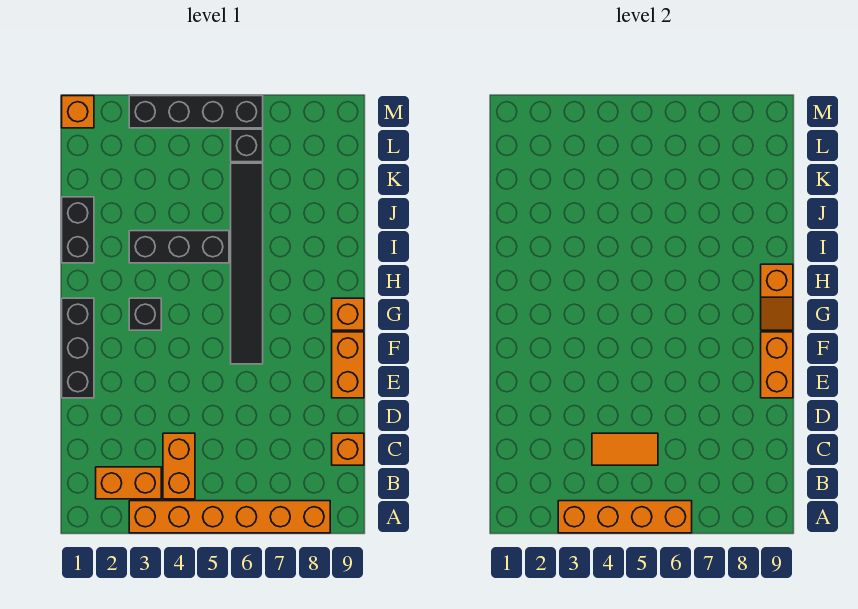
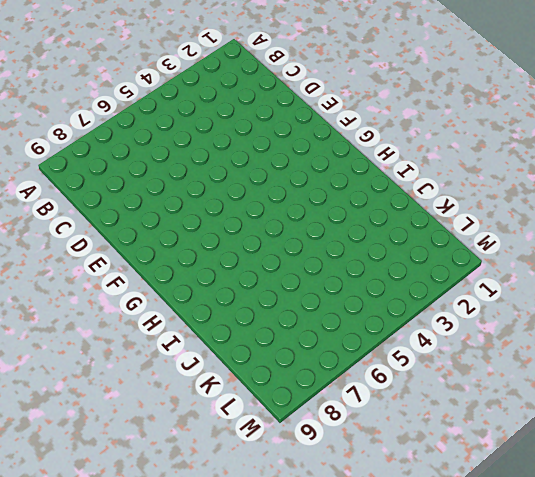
none -> orange 1x6 brick [129,501,330,533]
none -> orange 1x2 brick [96,467,161,499]
none -> orange 1x2 brick [163,433,195,499]

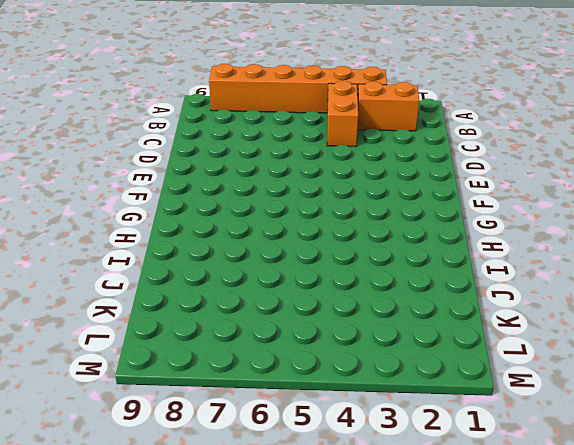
none -> orange 1x1 brick [332,433,364,465]
none -> black 1x3 brick [62,298,94,398]
none -> orange 1x2 brick [332,332,364,398]

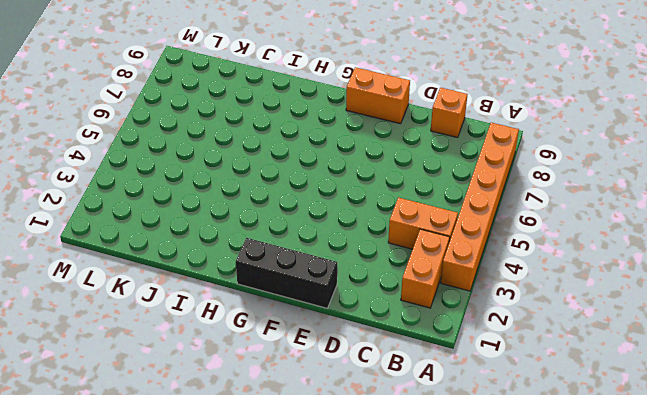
none -> black 1x6 tile [231,163,263,364]
none -> black 1x1 brick [129,298,161,330]
none -> orange 1x1 brick [332,298,364,330]

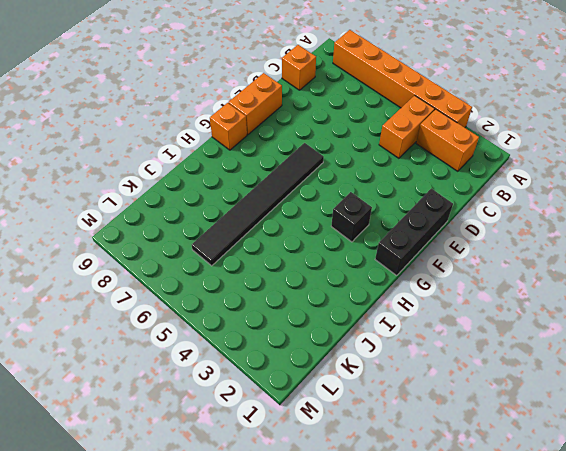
none -> black 1x2 brick [62,197,94,263]
none -> black 1x3 brick [129,231,229,263]
none -> black 1x1 brick [231,129,263,162]

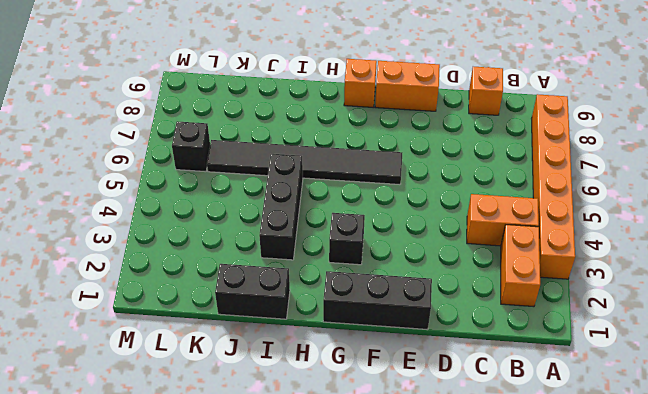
none -> orange 1x1 brick [62,96,94,128]
none -> black 1x4 brick [129,96,263,128]
none -> orange 1x4 brick [558,501,692,533]

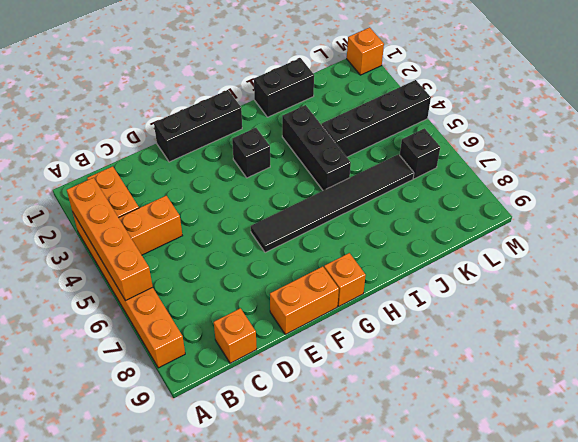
black 1x4 brick [322,80,431,157] -> black 1x4 brick turned to [129,96,263,128]
none -> orange 1x2 tile [592,433,658,465]
none -> orange 1x2 brick [761,332,793,398]
none -> orange 1x2 slope [761,264,793,330]

